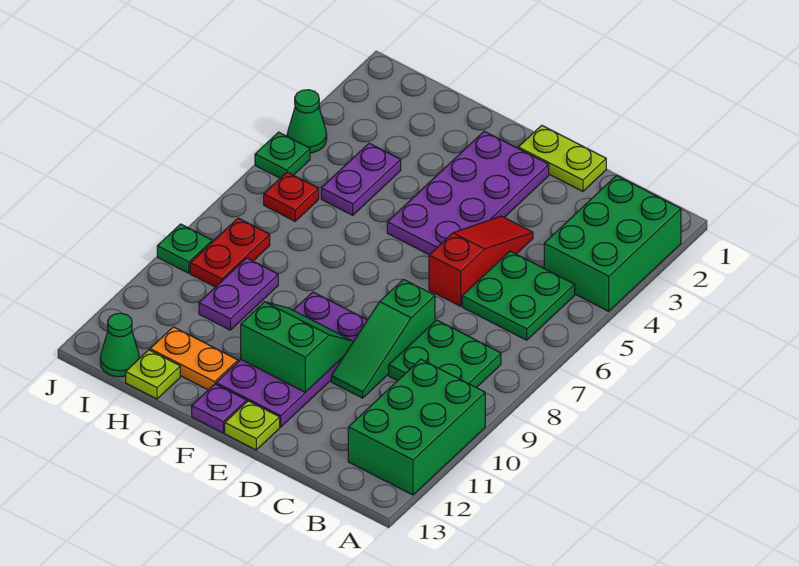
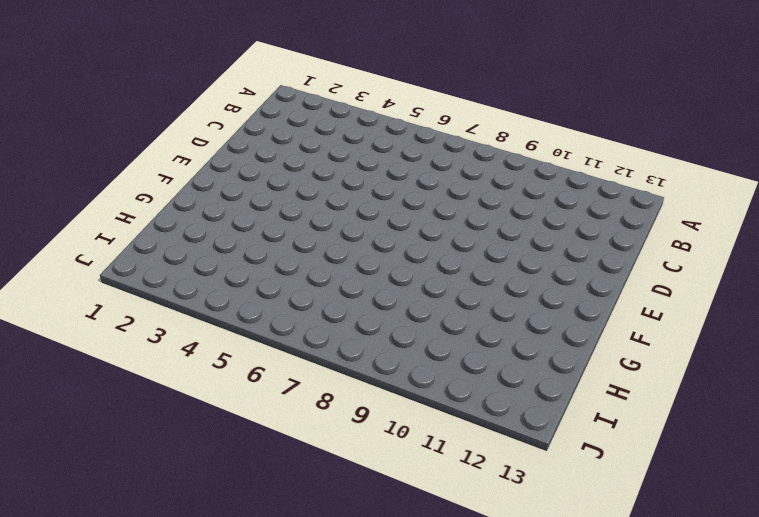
none -> green 2x3 brick [544,176,681,311]
none -> green 2x3 brick [348,359,485,495]
none -> green 2x2 plate [462,251,575,340]

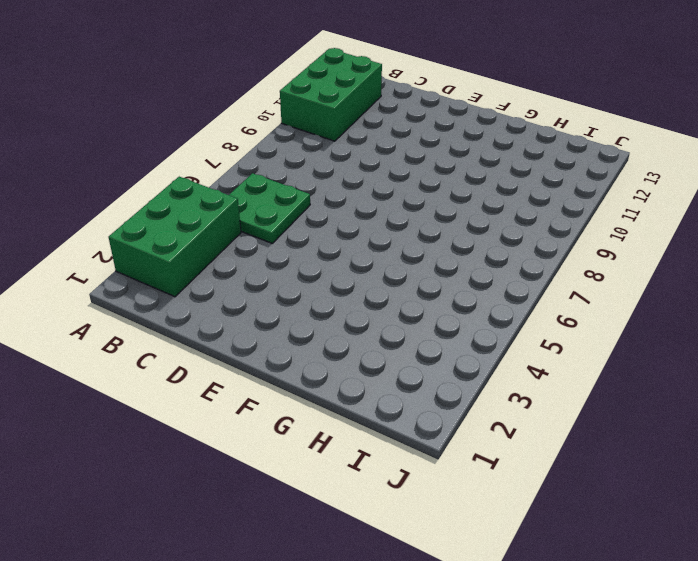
none -> green 2x2 plate [389,320,501,388]
none -> lime 1x2 plate [518,125,606,191]
none -> red 1x3 slope [429,216,533,306]

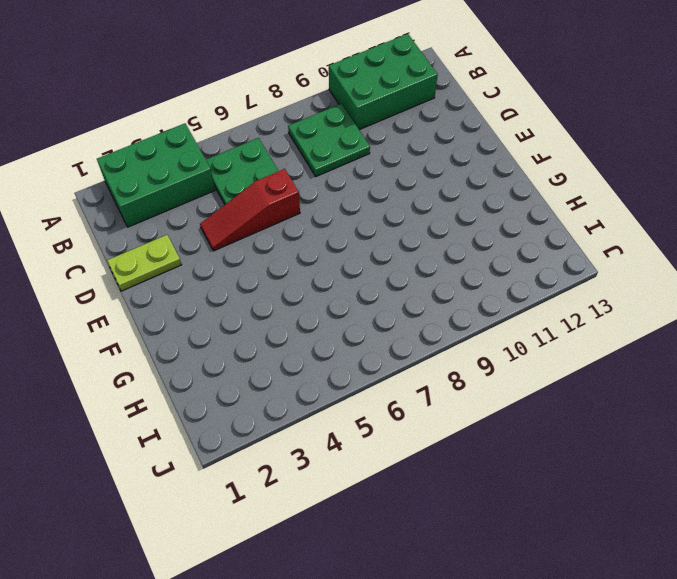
lime 1x2 plate [107,235,182,291] -> lime 1x2 plate turned to [518,125,606,191]
none -> green 1x3 slope [331,279,435,398]
none -> purple 2x4 plate [387,131,549,255]
none -> purple 2x4 plate [216,292,367,427]

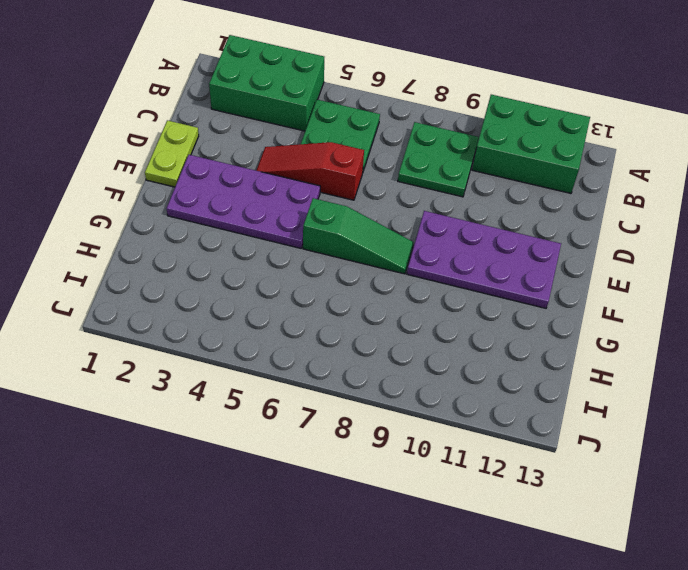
green 1x3 slope [303,198,414,274] -> green 1x3 slope moved to [331,279,435,398]
none -> lime 1x1 plate [225,401,280,450]
none -> purple 1x1 plate [192,384,247,433]
none -> orange 1x2 plate [150,327,238,390]

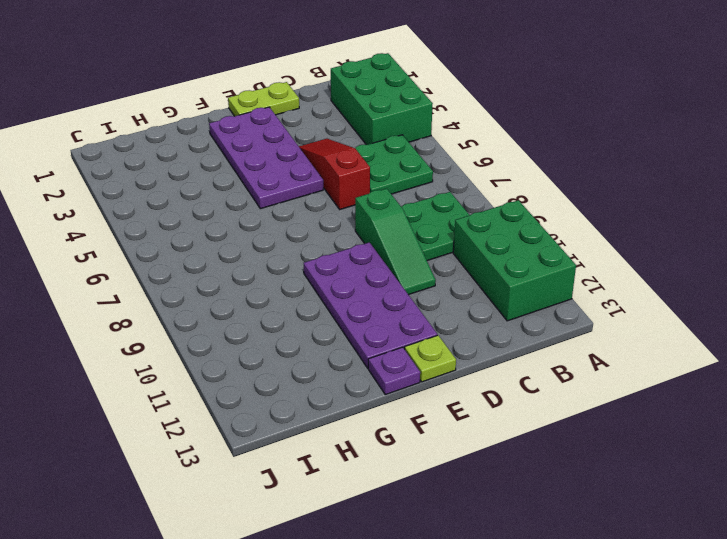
none -> orange 1x2 plate [150,327,238,390]
none -> purple 1x2 plate [321,143,401,215]
none -> purple 1x2 plate [199,258,278,330]

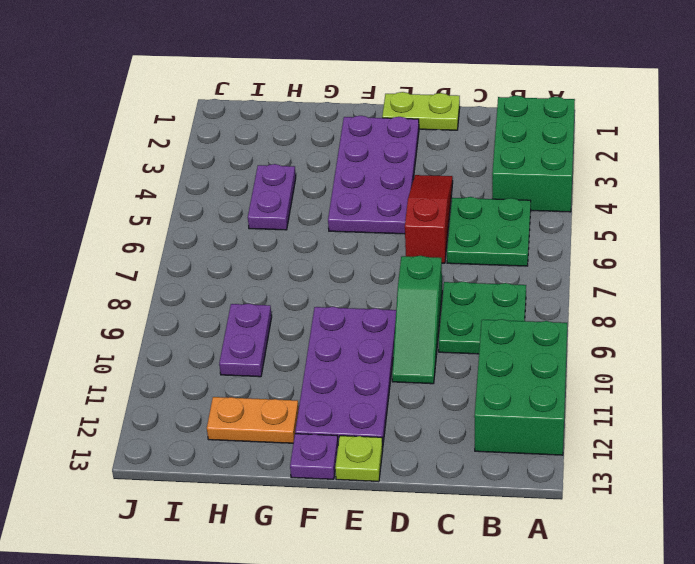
none -> lime 1x1 plate [126,350,180,399]
none -> red 1x1 plate [264,172,319,221]
none -> red 1x2 plate [190,218,270,287]

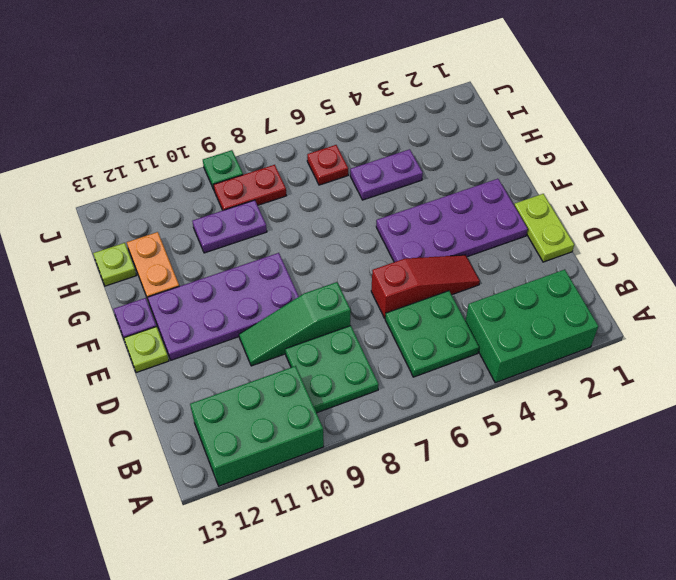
none -> green 1x1 cone [100,313,139,377]
none -> green 1x1 cone [287,90,327,153]
none -> green 1x1 plate [255,132,310,178]

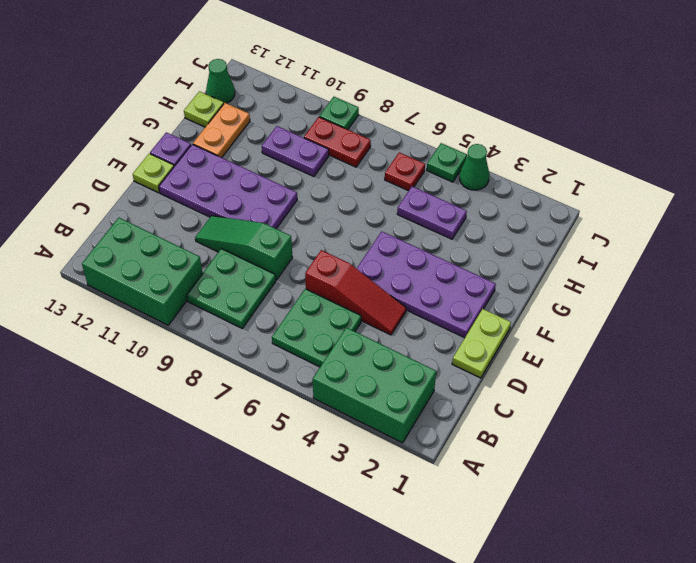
none -> green 2x2 slope [241,302,353,392]

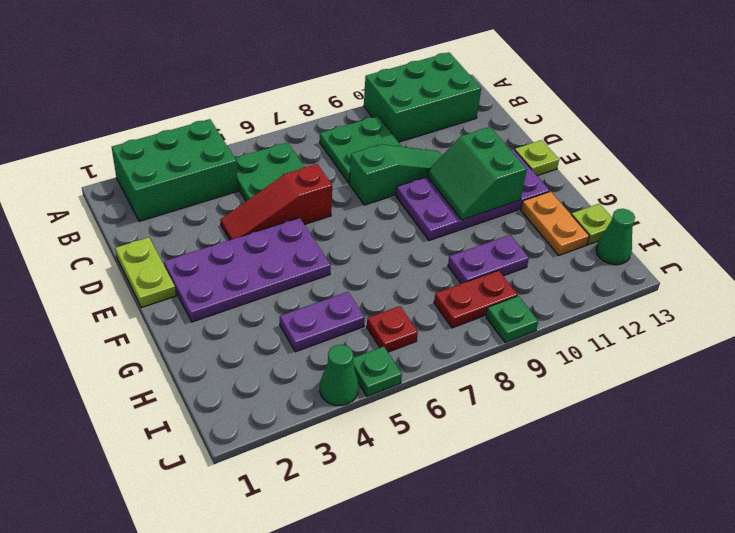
none -> purple 1x1 plate [192,384,247,433]

